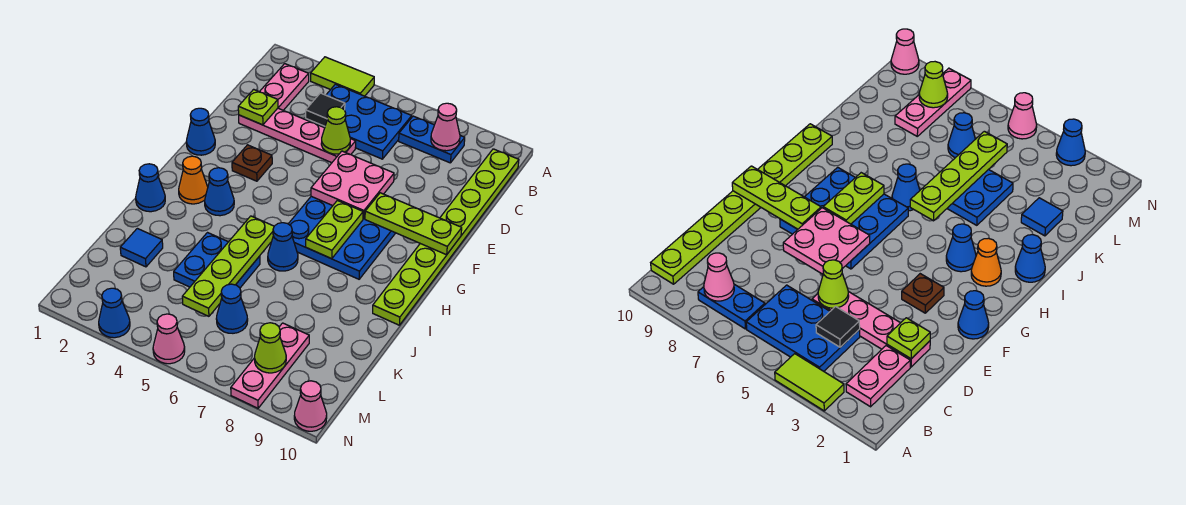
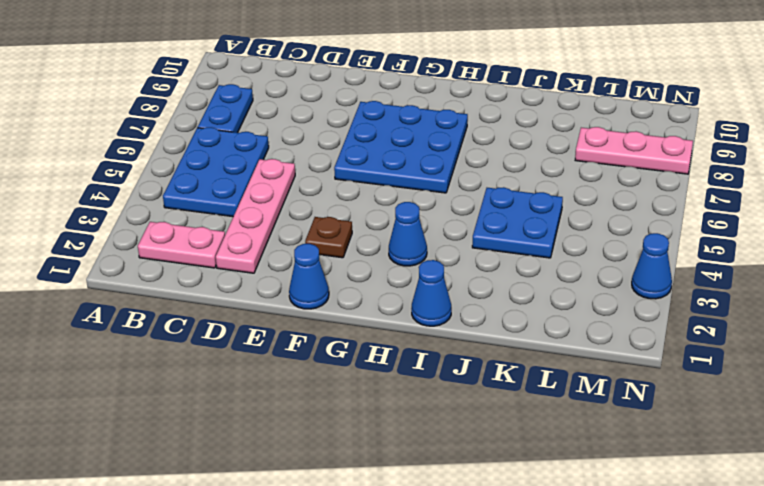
none -> lime 1x2 tile [311,57,374,96]
none -> lime 1x8 plate [373,149,519,325]
none -> orange 1x1 cone [179,156,208,204]

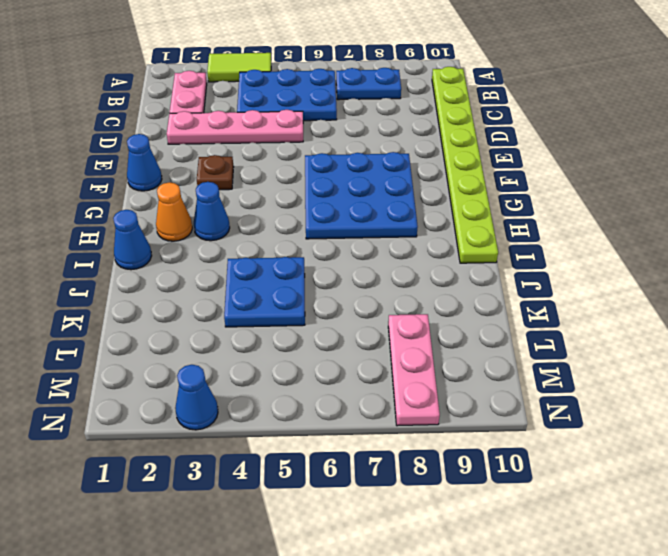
none -> blue 1x1 cone [268,223,298,271]
none -> blue 1x1 tile [120,228,163,267]
none -> blue 1x1 cone [216,284,248,333]

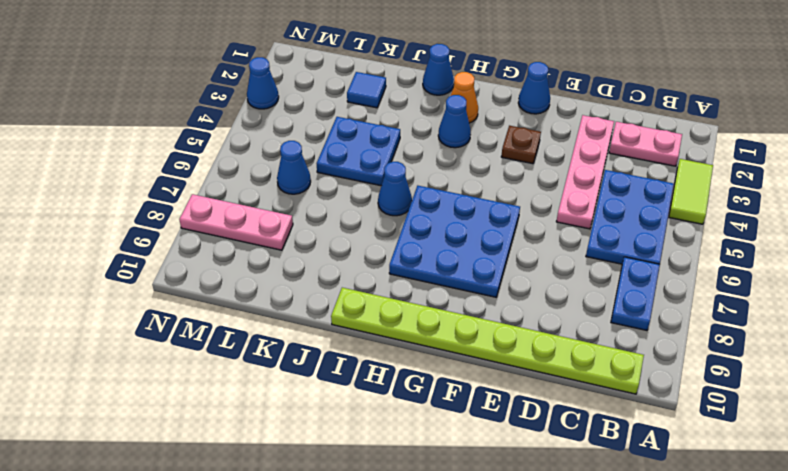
none -> pink 1x1 cone [153,314,185,364]
none -> pink 1x1 cone [294,381,327,431]
none -> pink 1x1 cone [431,103,460,151]

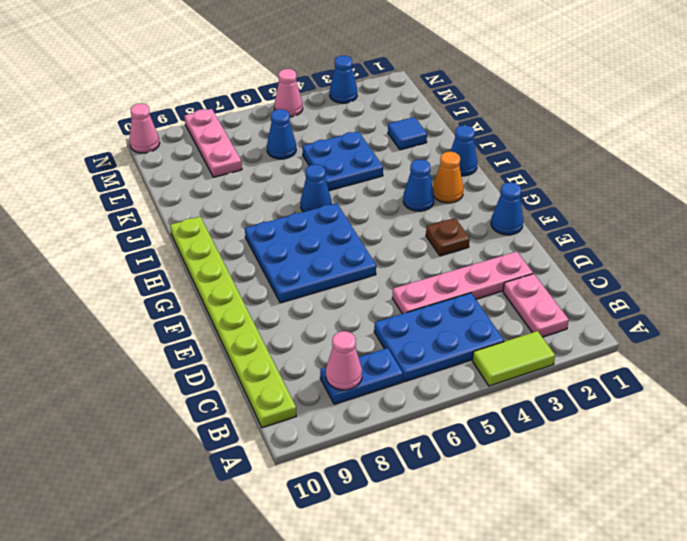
none -> black 1x1 tile [306,93,345,126]
none -> lime 1x1 plate [238,89,278,125]
none -> lime 1x1 cone [321,107,350,154]

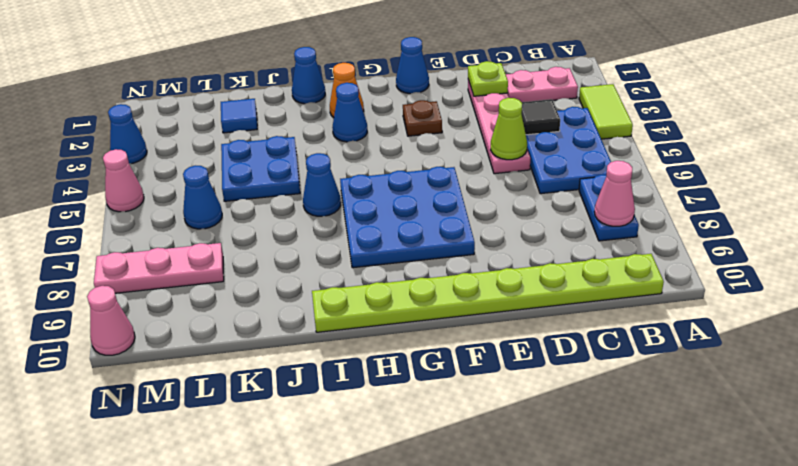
none -> pink 2x2 plate [311,151,394,219]
none -> lime 1x3 plate [365,193,462,255]
none -> lime 1x2 plate [306,200,363,259]

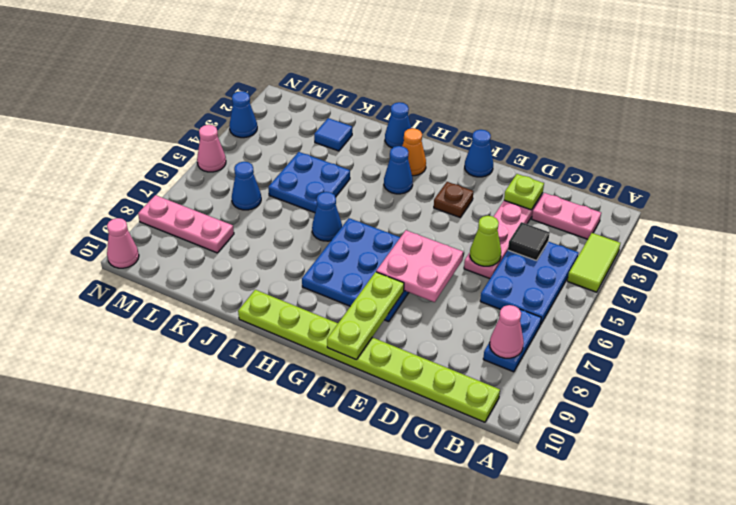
none -> lime 1x2 plate [306,200,363,259]
none -> lime 1x4 plate [182,216,274,316]
none -> lime 1x1 cone [255,323,286,373]

